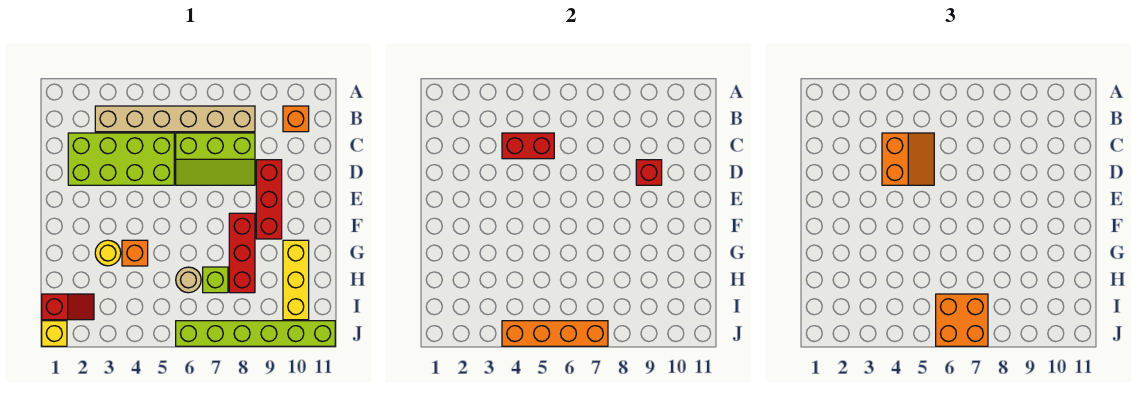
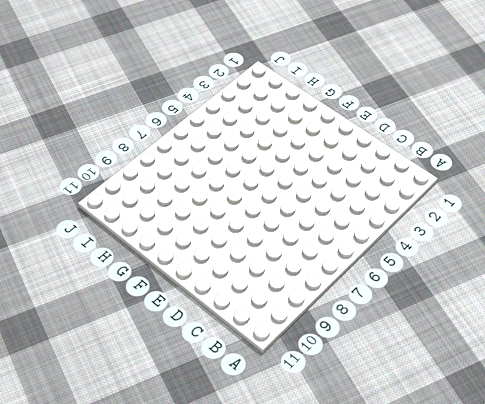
none -> tan 1x6 brick [95,106,255,132]
none -> orange 1x1 brick [283,106,309,132]
none -> lime 2x4 brick [68,133,174,185]

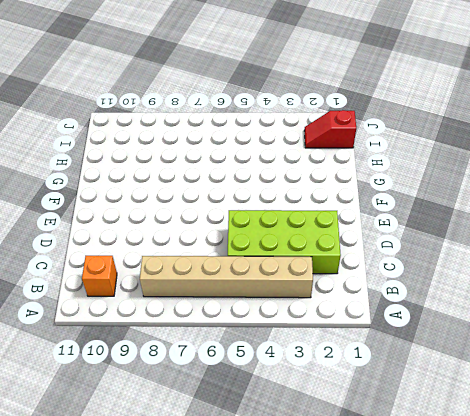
none -> lime 2x3 slope [176,133,255,185]
none -> red 1x3 brick [256,160,282,239]
none -> red 1x3 brick [229,213,255,293]

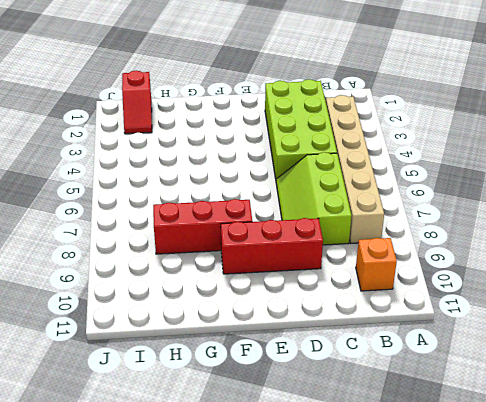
none -> yellow 1x1 round brick [95,240,121,266]
none -> orange 1x1 brick [122,240,148,266]
none -> yellow 1x3 brick [283,240,309,320]

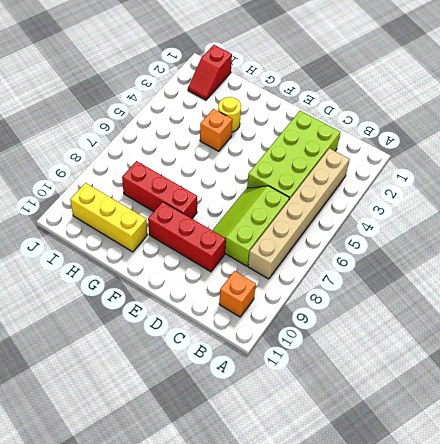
none -> tan 1x1 round brick [176,267,201,293]
none -> lime 1x1 brick [203,267,228,293]
none -> yellow 1x1 brick [42,321,67,346]

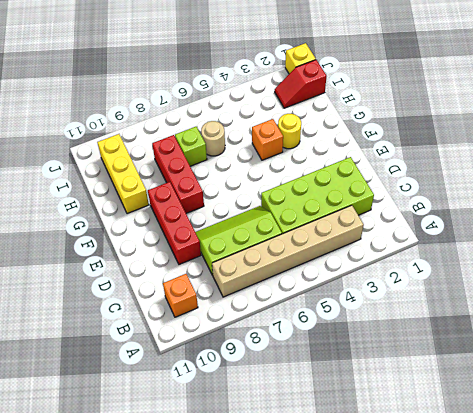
none -> lime 1x6 brick [176,321,335,346]
none -> red 1x2 brick [502,133,554,159]
none -> red 1x1 brick [636,160,662,185]

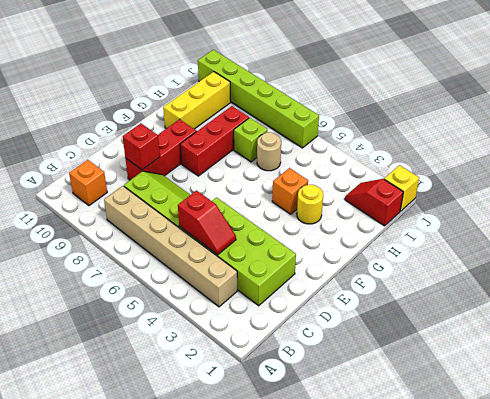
red 1x2 slope [178,191,236,255] -> red 1x2 brick [502,133,554,159]
none -> orange 1x4 brick [502,321,608,346]
none -> orange 2x2 slope [882,133,934,185]
none -> orange 2x2 brick [936,294,988,346]

